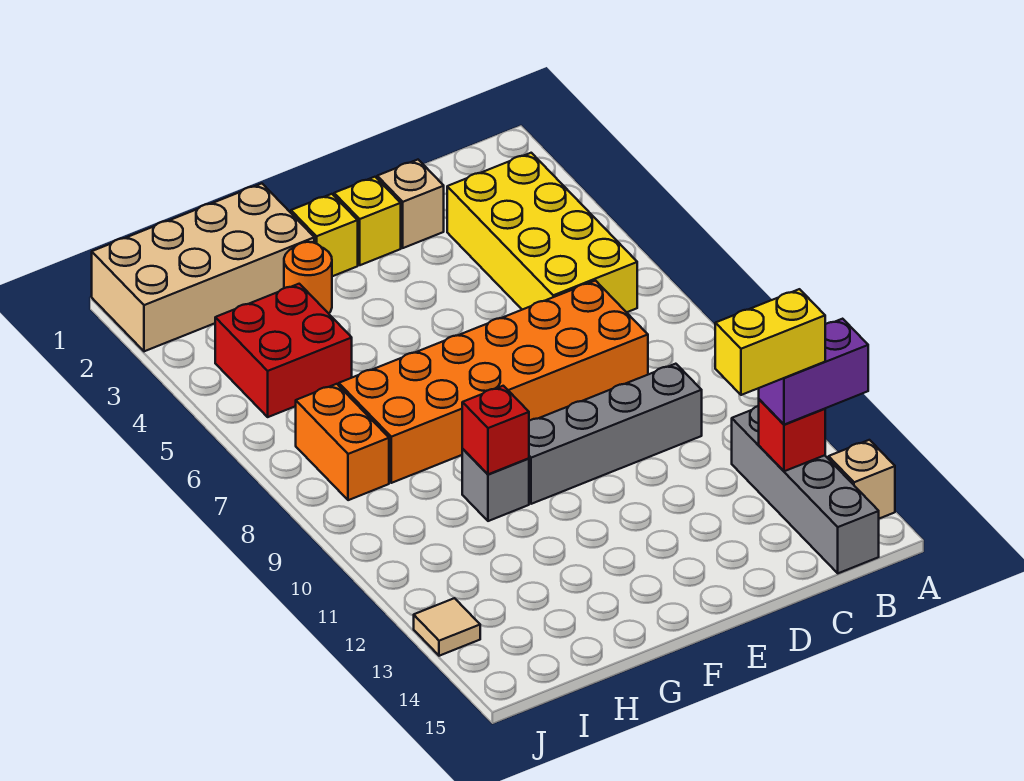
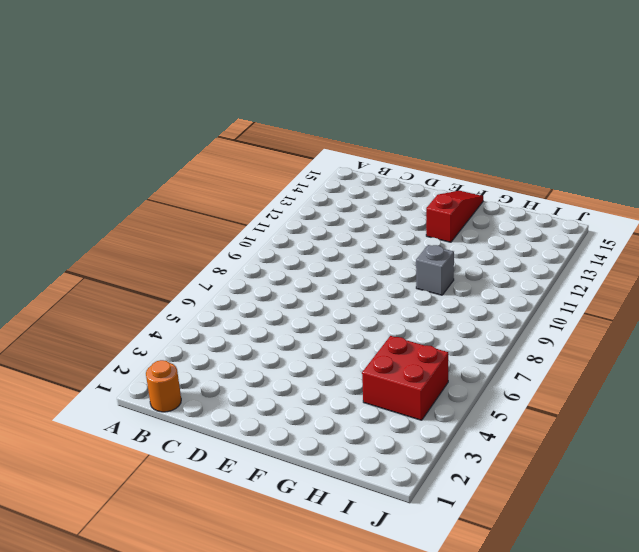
orange 1x1 round brick [146,360,181,412] -> orange 1x1 round brick moved to [284,242,332,313]
red 1x3 slope [426,191,483,242] -> none
none -> tan 1x1 brick [829,440,895,519]
none -> yellow 2x4 brick [447,153,637,312]
none -> grey 1x4 brick [732,406,879,573]

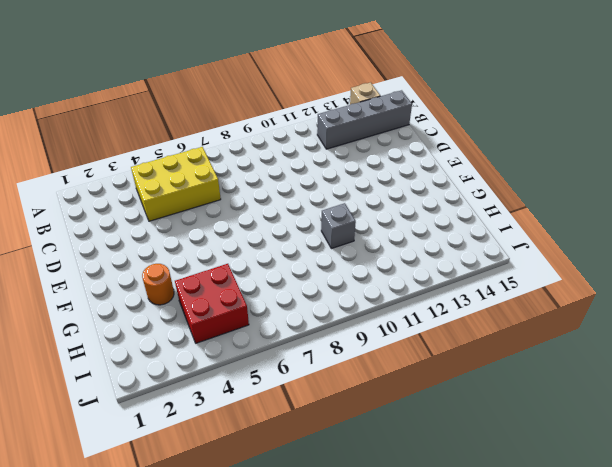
yellow 2x3 brick [131,147,221,221] -> yellow 2x4 brick [447,153,637,312]
none -> orange 2x6 brick [339,281,648,483]
none -> grey 1x4 brick [529,364,702,504]
none -> tan 1x1 brick [377,160,444,248]

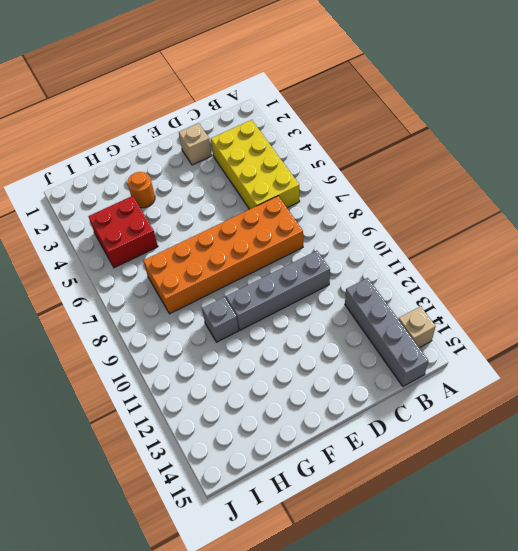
none -> yellow 1x1 brick [334,177,401,265]
none -> yellow 1x1 brick [291,194,358,276]
none -> tan 2x4 brick [92,184,314,351]

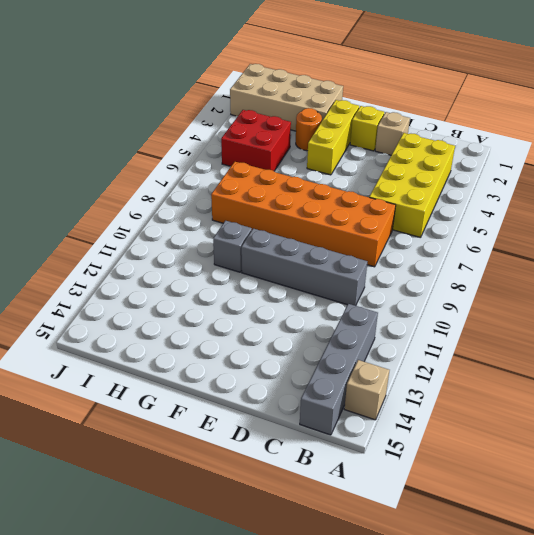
yellow 1x3 brick [307,100,359,175] -> yellow 1x1 brick [291,194,358,276]
none -> orange 1x2 brick [296,384,389,500]
none -> tan 1x1 tile [414,598,480,656]
none -> red 1x1 brick [759,399,825,471]

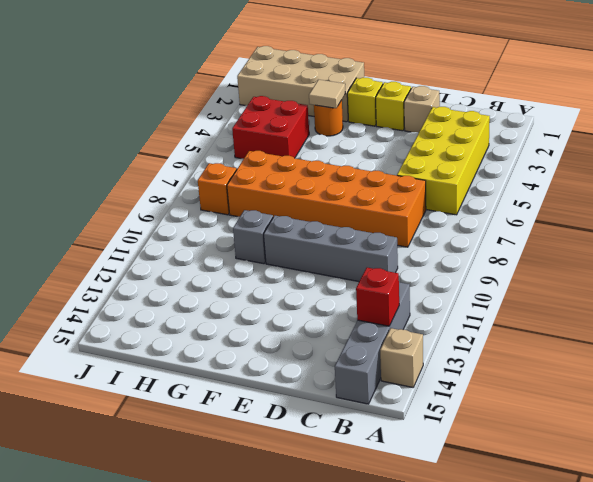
tan 1x1 tile [309,80,345,108] -> tan 1x1 tile moved to [414,598,480,656]
orange 1x1 brick [198,163,236,215] -> orange 1x2 brick [296,384,389,500]
none -> red 1x1 brick [462,386,529,474]
none -> purple 1x2 brick [759,319,868,425]
none -> yellow 1x2 brick [715,289,825,395]

